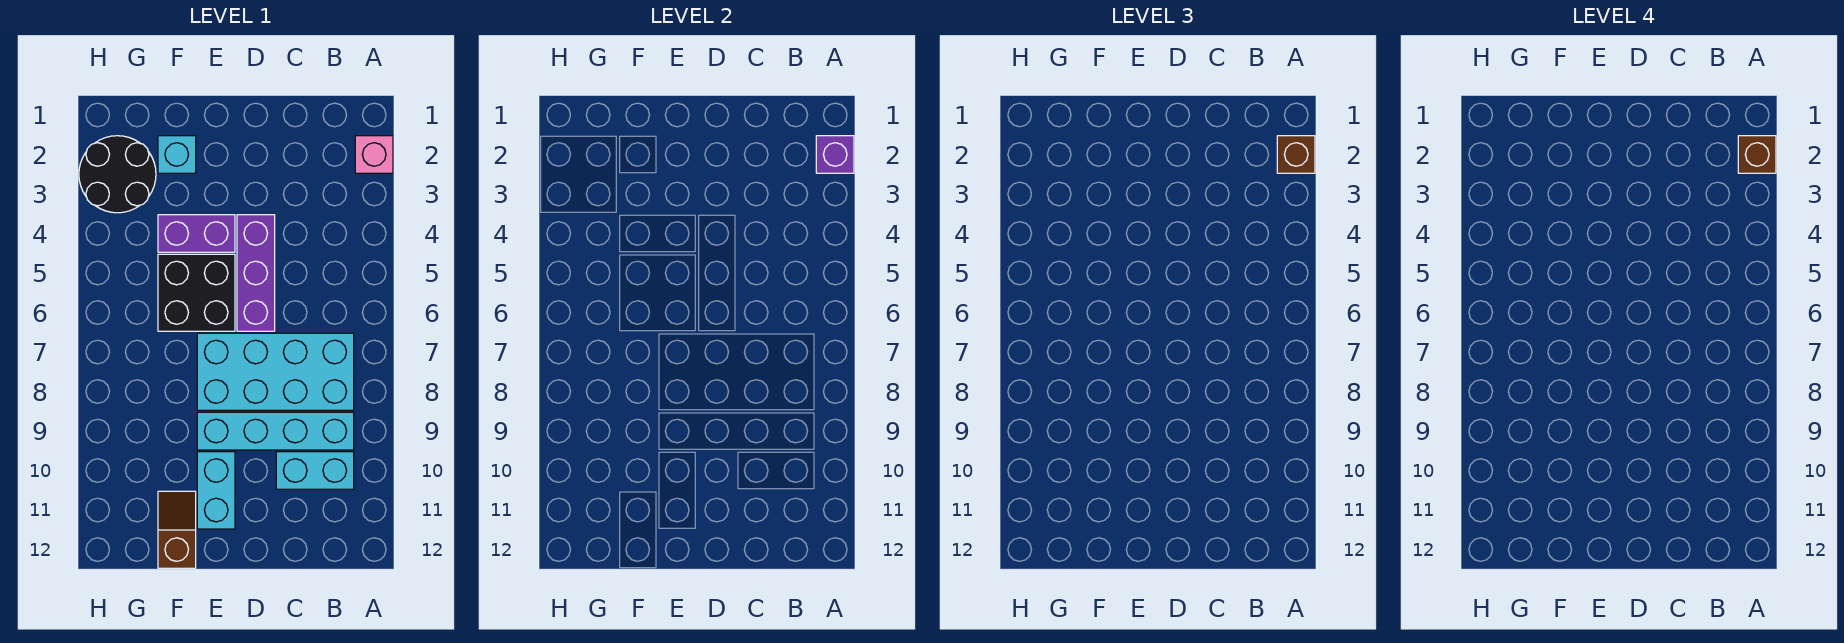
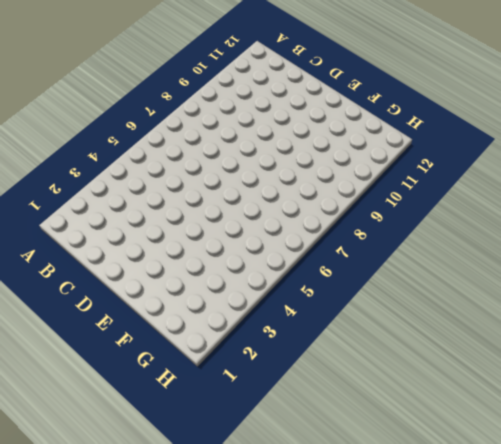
none -> pink 1x1 brick [355,136,393,173]
none -> cyan 2x4 brick [197,333,354,410]
none -> cyan 1x4 brick [197,412,354,450]

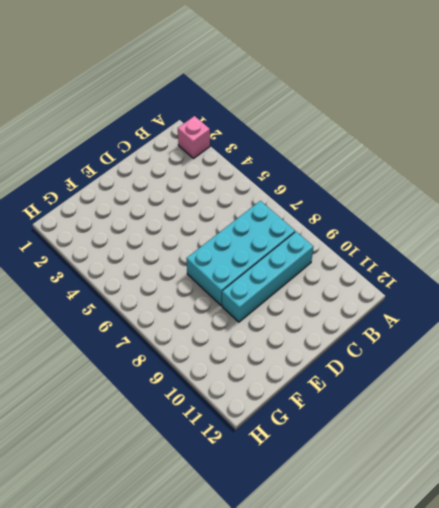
none -> cyan 1x2 brick [276,452,354,489]
none -> purple 1x3 brick [237,215,275,331]
none -> purple 1x2 brick [158,215,235,252]

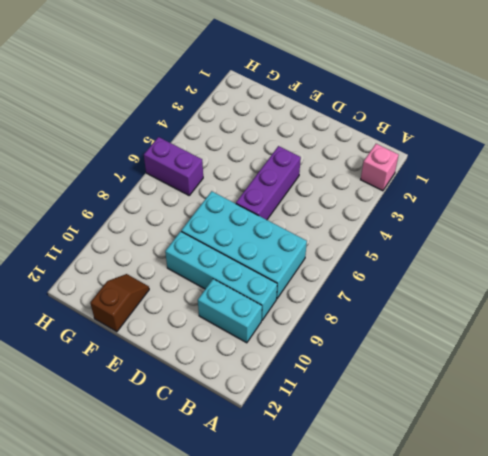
purple 1x2 brick [144,137,203,195] -> purple 1x2 brick moved to [158,215,235,252]
none -> black 2x2 brick [158,254,235,331]
none -> cyan 1x2 brick [197,452,235,529]
none -> cyan 1x1 brick [158,136,196,173]

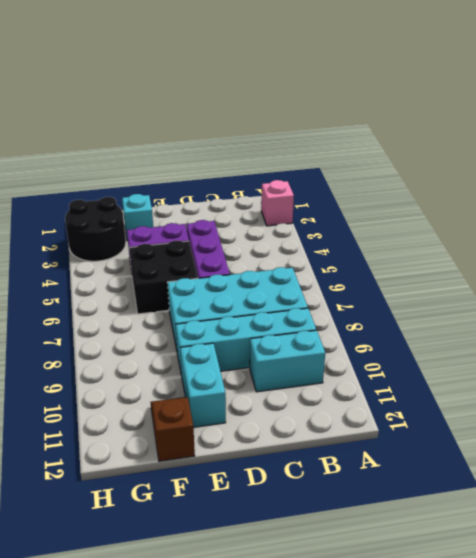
none -> purple 1x1 brick [816,136,854,173]
none -> brown 1x1 brick [1277,136,1315,173]
none -> brown 1x1 brick [1738,136,1776,173]

